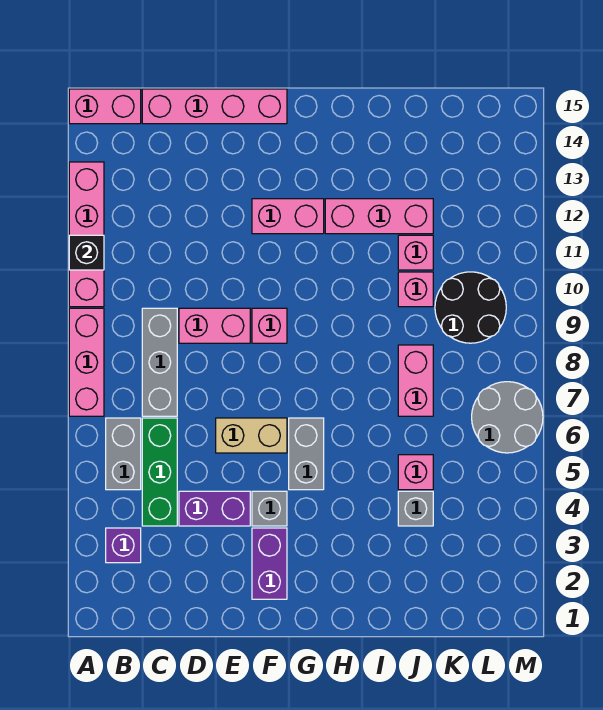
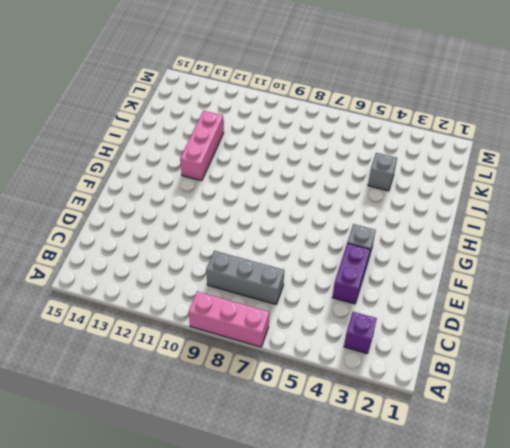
none -> pink 1x4 brick [69,162,104,307]
none -> pink 1x2 brick [69,89,141,124]
none -> grey 1x2 brick [106,418,141,490]

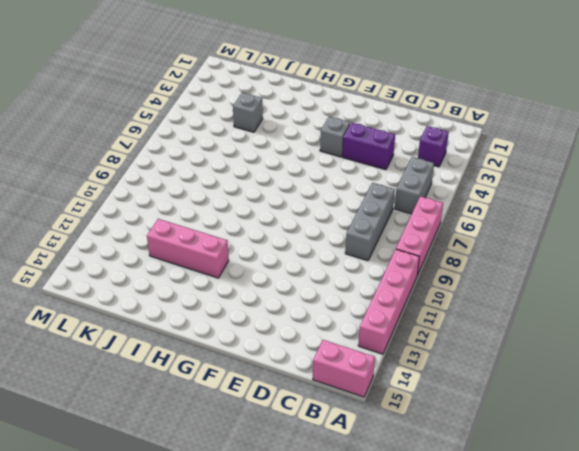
none -> green 1x3 brick [142,418,177,526]
none -> pink 1x4 brick [142,89,287,124]
none -> pink 1x2 brick [179,308,250,343]

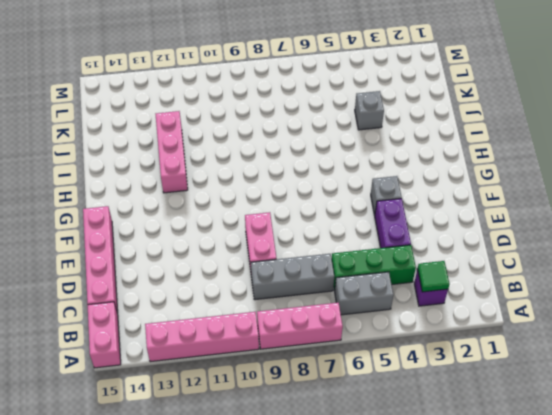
green 1x1 tile [417,261,449,292] -> none
none -> tan 1x2 brick [216,418,287,453]
none -> purple 1x2 brick [252,528,287,599]
none -> pink 1x1 brick [252,308,287,343]

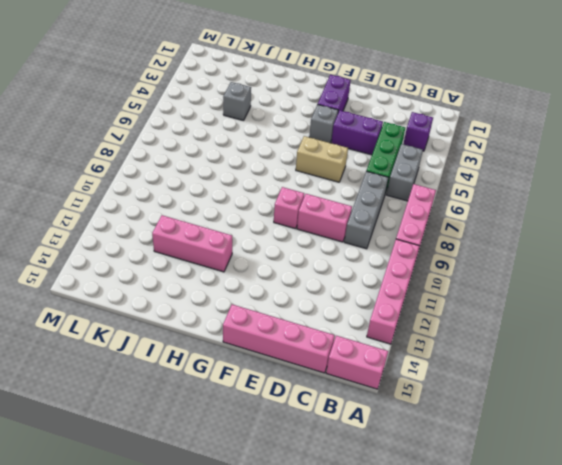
none -> pink 1x2 brick [252,199,324,234]
none -> grey 1x2 brick [289,418,324,490]
none -> pink 1x1 brick [398,455,433,490]

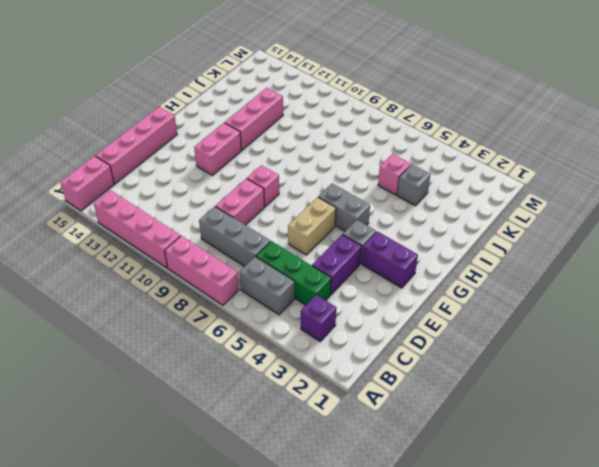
none -> pink 1x2 brick [398,345,433,416]
none -> pink 1x1 brick [398,272,433,307]
none -> pink 1x1 brick [398,235,433,270]

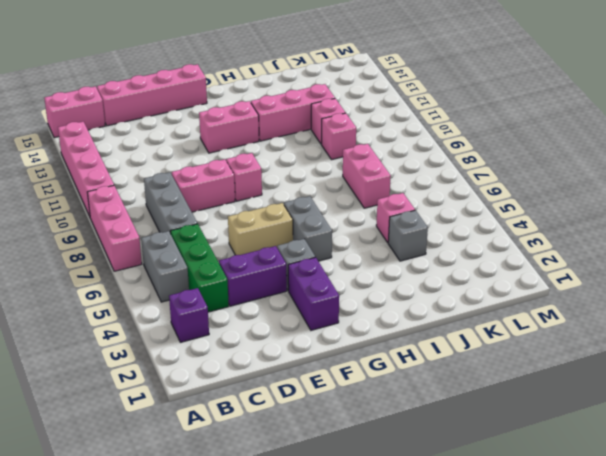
none -> black 2x2 round brick [435,272,506,343]
none -> grey 2x2 round brick [472,382,543,453]
none -> black 1x1 brick [69,235,104,270]

